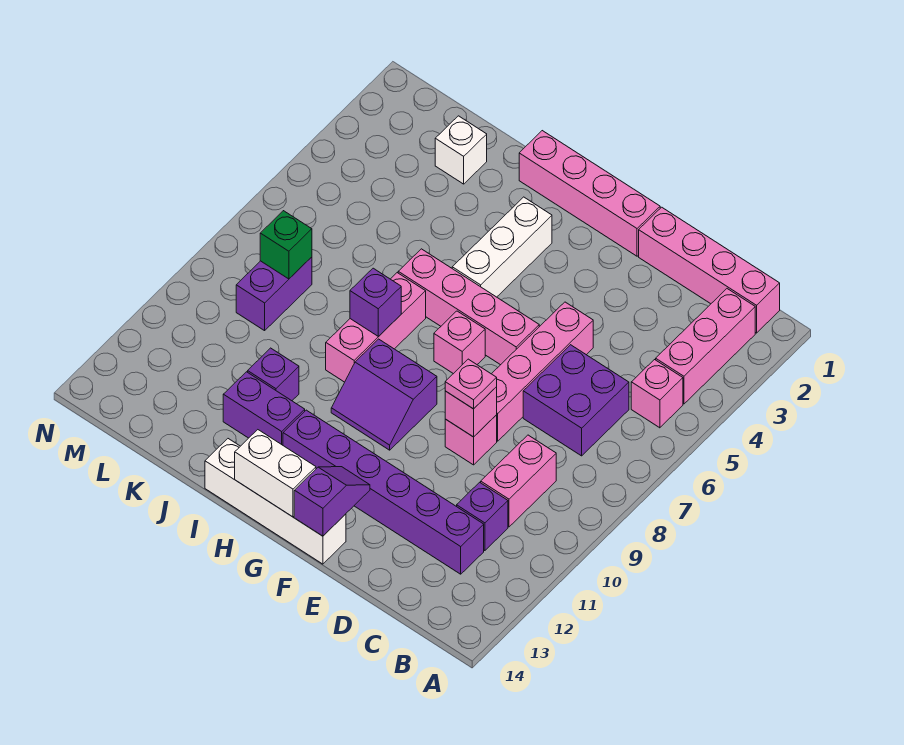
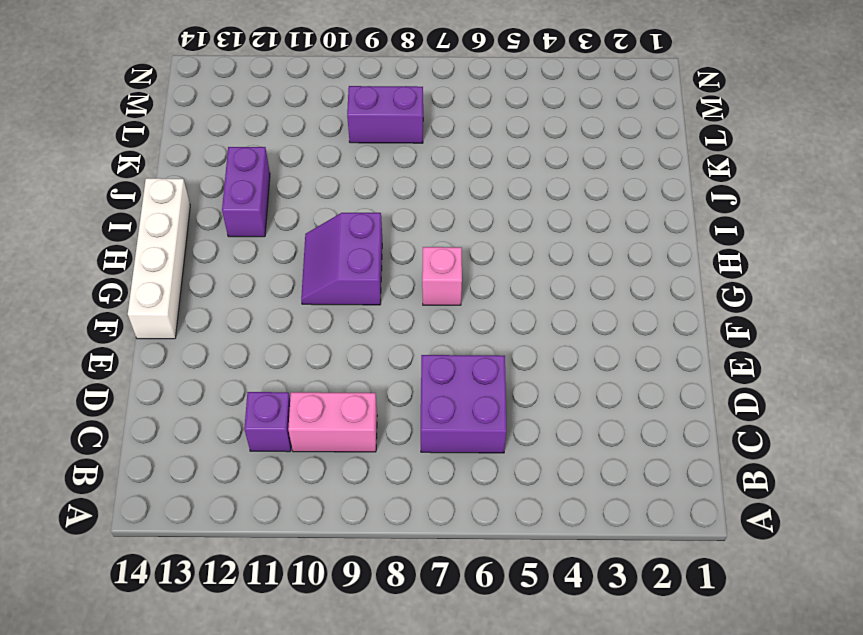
none -> pink 1x4 brick [639,207,780,333]
none -> pink 1x3 brick [656,289,755,404]
none -> pink 1x1 brick [631,360,683,428]

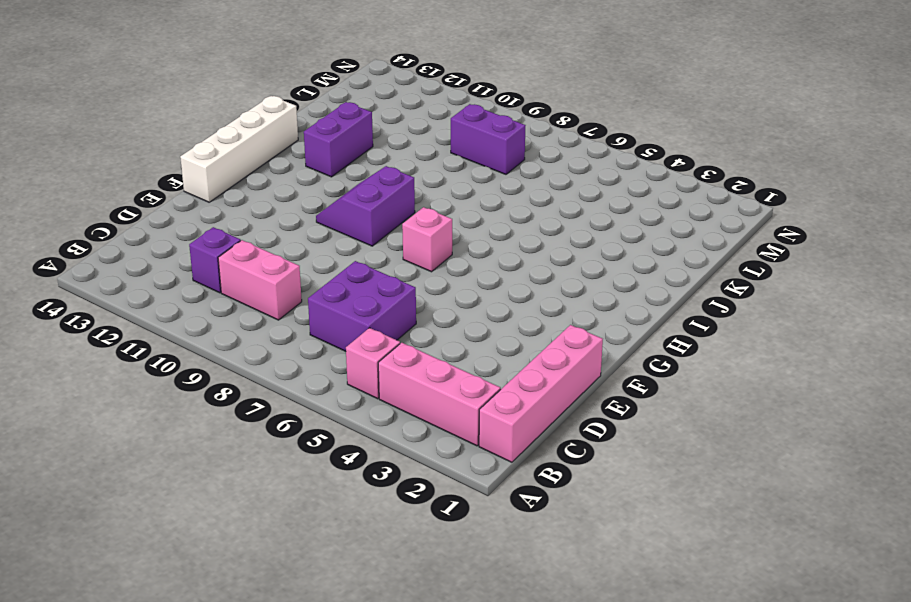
none -> purple 1x6 brick [283,410,484,574]
none -> pink 1x4 brick [492,302,593,441]
none -> pink 1x1 brick [445,415,497,465]

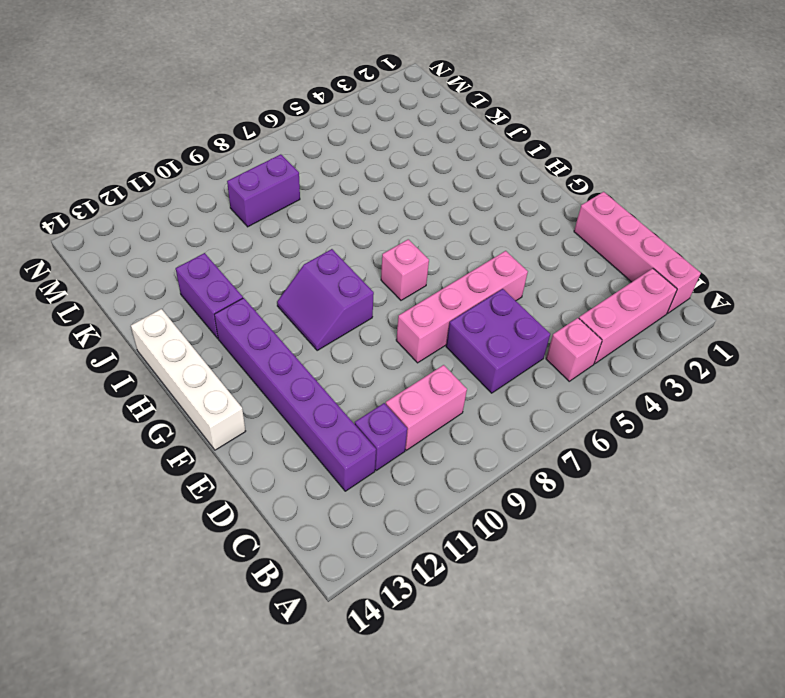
none -> pink 1x1 brick [445,415,497,465]
none -> pink 1x4 brick [519,131,660,256]
none -> pink 1x4 brick [398,249,539,365]

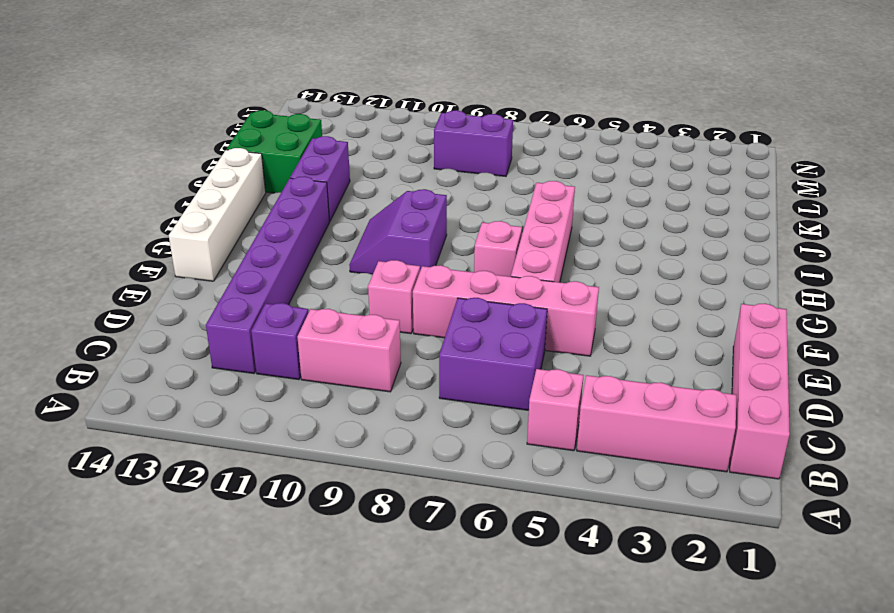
green 2x2 brick [227,110,322,193] -> none
none -> pink 1x4 brick [519,131,660,256]
none -> white 1x3 brick [452,197,552,297]
none -> pink 1x3 brick [326,273,426,382]

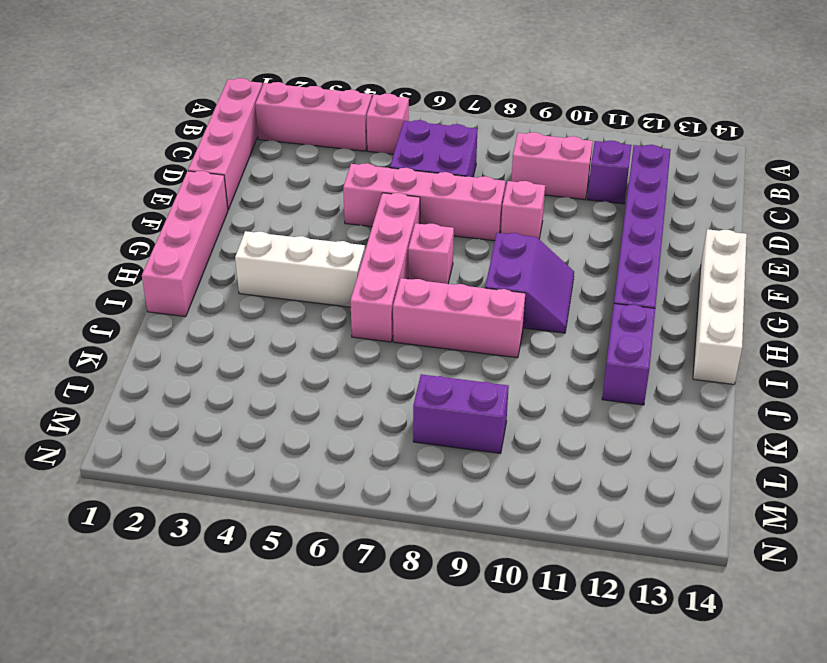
none -> purple 1x1 brick [248,348,299,401]
none -> white 1x1 brick [435,116,487,184]
none -> pink 1x1 brick [445,387,497,437]

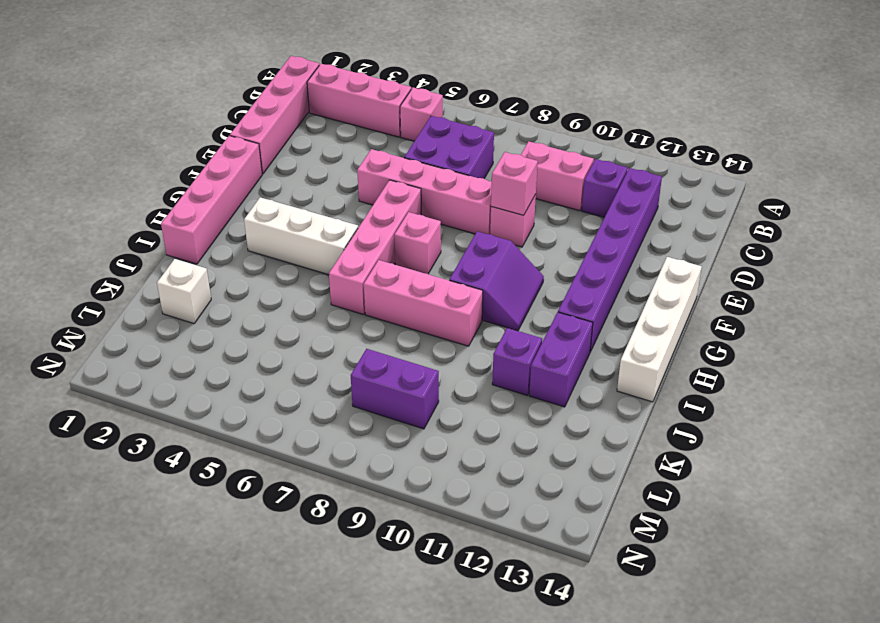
none -> purple 1x2 slope [294,467,370,536]
none -> white 1x2 brick [235,430,316,517]
none -> purple 1x1 brick [350,268,401,337]

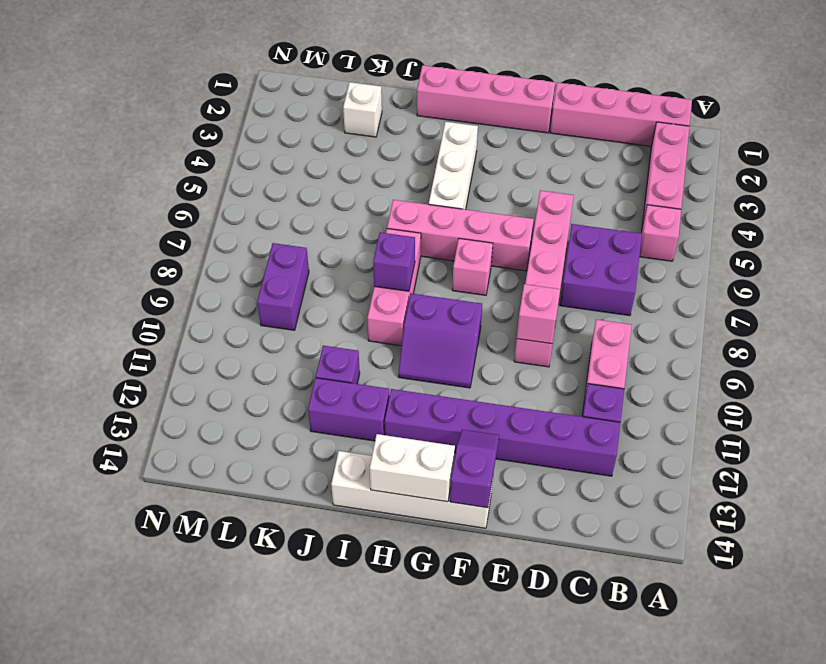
none -> green 1x1 brick [260,211,312,279]
none -> pink 1x1 plate [445,359,497,409]

